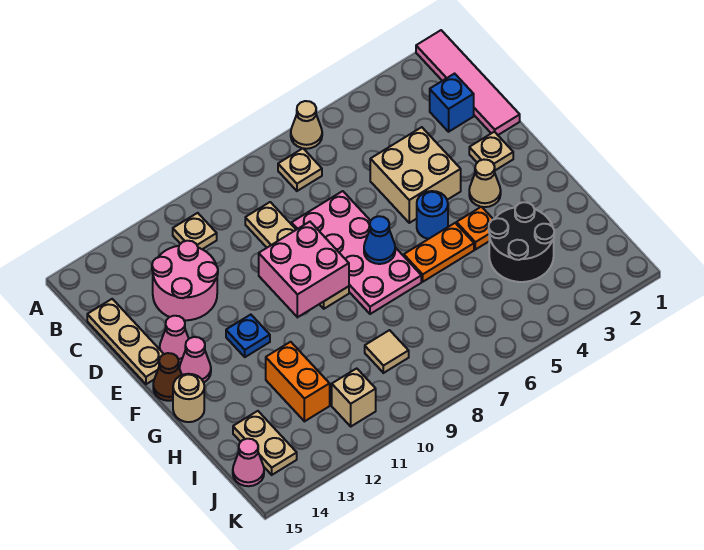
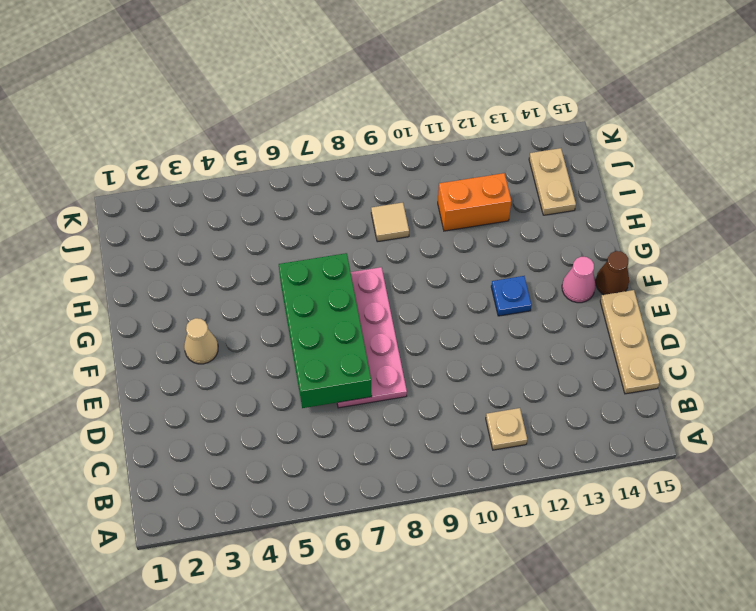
green 2x4 brick [279,253,372,408] -> blue 1x1 cone [364,216,395,264]
orange 1x2 brick [438,173,511,231] -> orange 1x2 brick turned to [266,342,330,421]
none -> pink 1x4 tile [416,30,520,135]
none -> tan 1x1 cone [291,101,322,149]
none -> tan 1x1 plate [278,148,322,191]

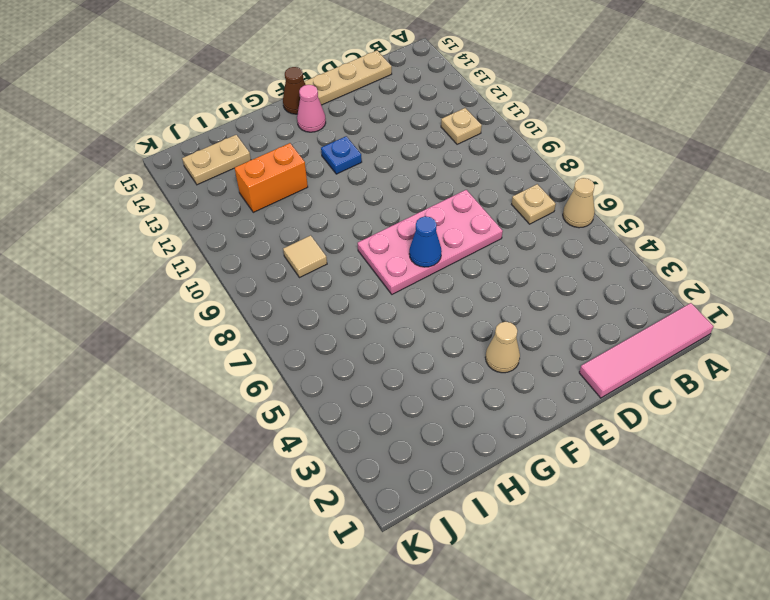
none -> blue 1x1 brick [430,74,474,132]
none -> tan 1x4 plate [245,202,349,309]
none -> pink 2x2 round brick [152,241,218,320]

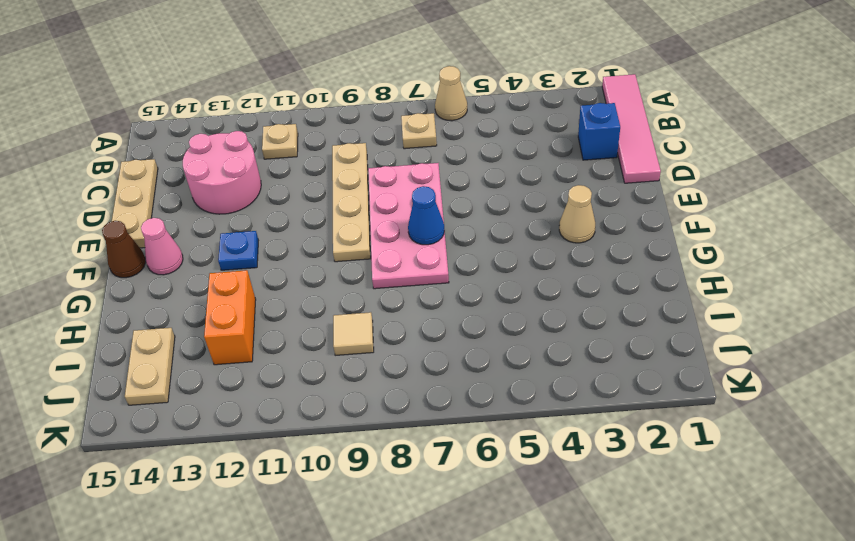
none -> tan 2x2 brick [370,127,461,223]
none -> tan 1x1 plate [469,132,513,170]
none -> pink 1x1 cone [160,316,189,363]

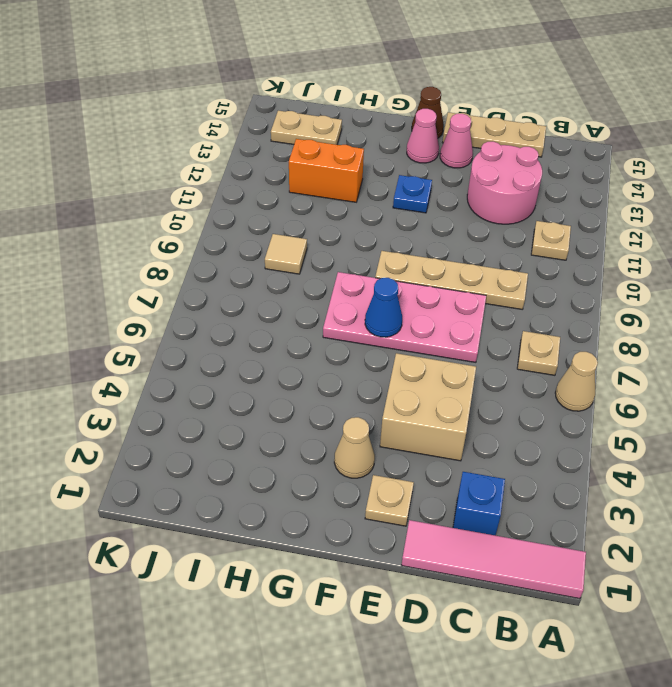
none -> blue 1x1 round brick [417,191,448,239]
none -> orange 1x1 plate [456,207,493,250]
none -> orange 1x2 plate [404,223,474,282]

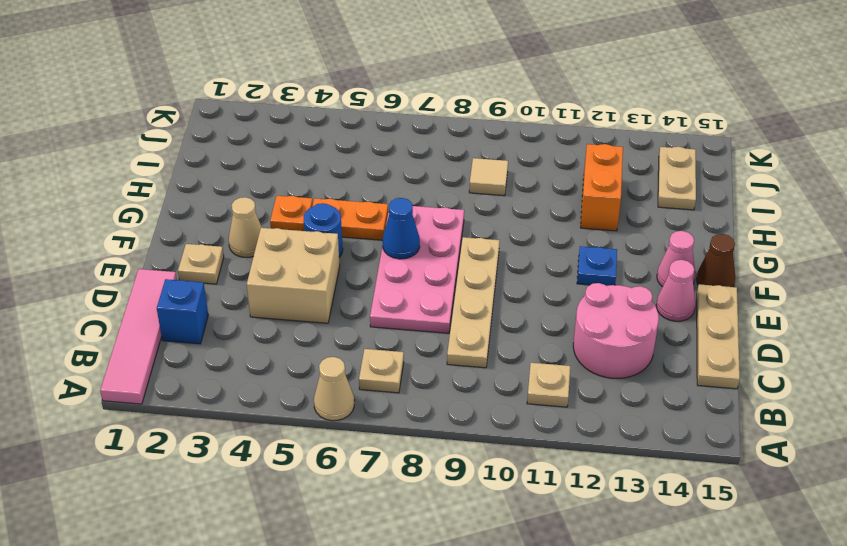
none -> tan 1x1 round brick [173,374,204,422]
none -> black 2x2 round brick [489,202,554,282]
none -> tan 1x1 brick [332,368,376,426]

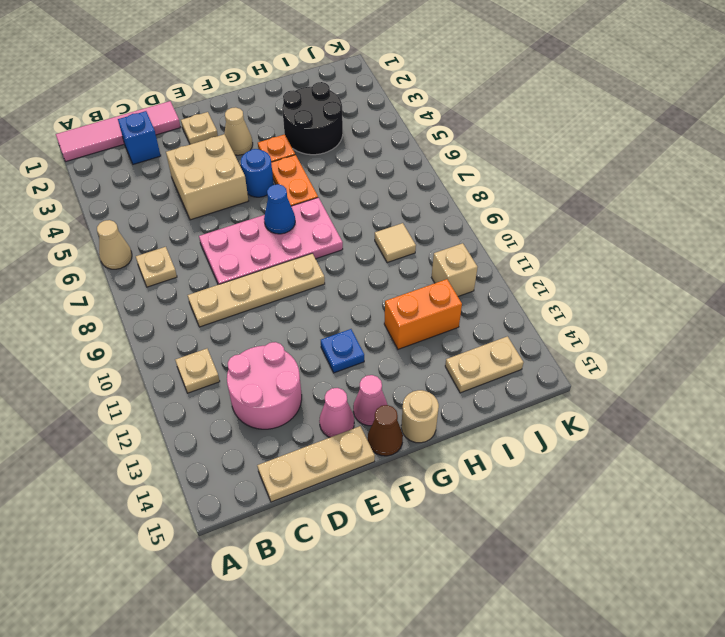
none -> pink 1x1 cone [233,439,264,486]
none -> pink 2x2 brick [259,222,349,317]

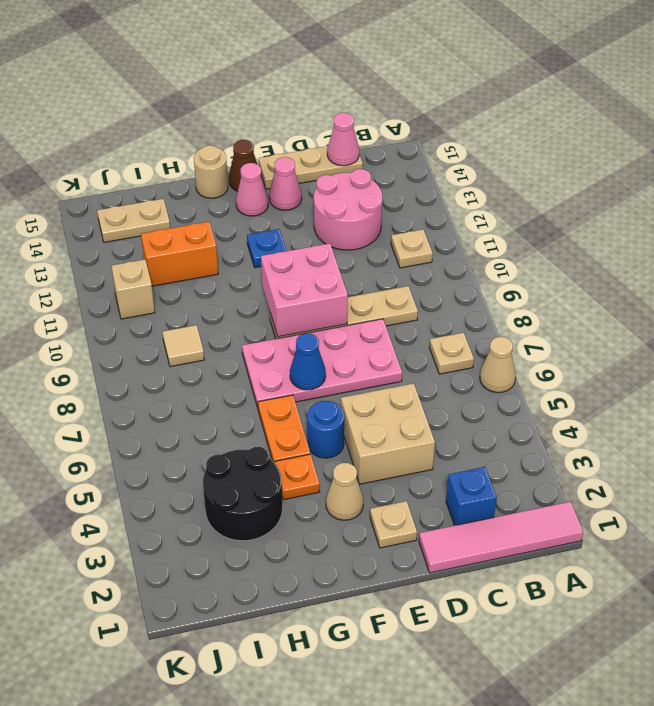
pink 1x1 cone [327,113,359,166] -> pink 1x1 cone moved to [233,439,264,486]

